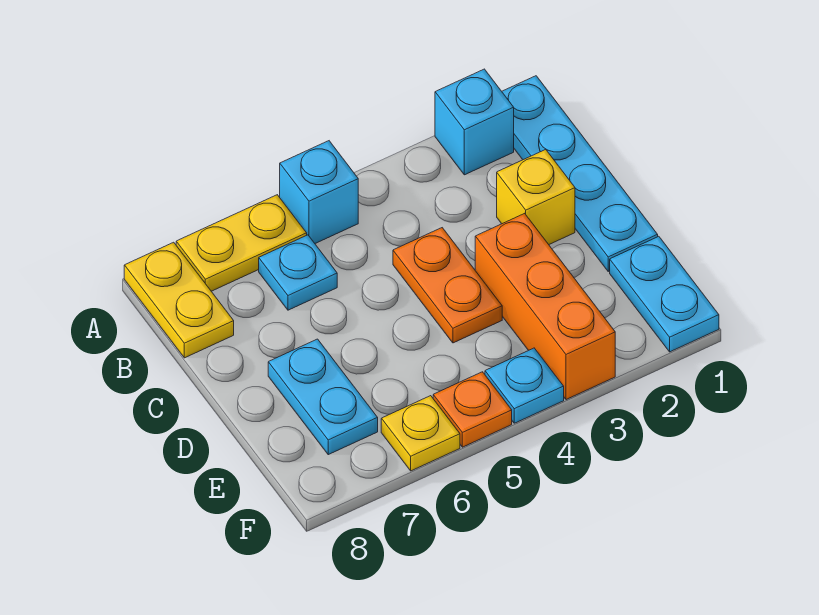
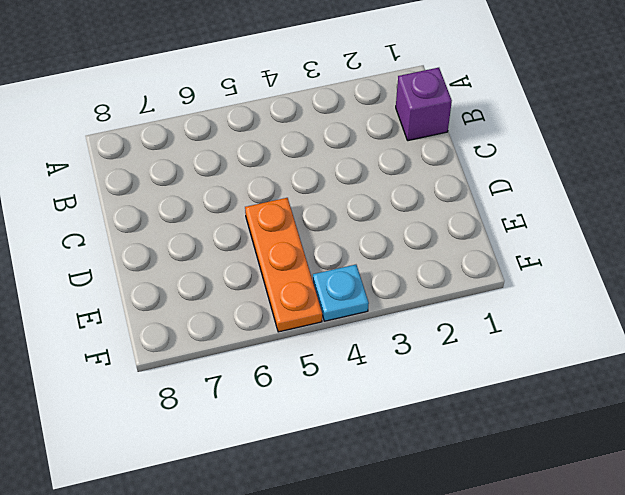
purple 1x1 brick [396,68,452,141] -> cyan 1x4 plate [502,76,658,271]
orange 1x3 plate [245,198,322,332] -> orange 1x1 plate [433,372,512,447]
none -> cyan 1x1 brick [435,69,514,175]
none -> cyan 1x1 brick [280,141,358,243]
none -> yellow 1x2 plate [176,195,307,291]

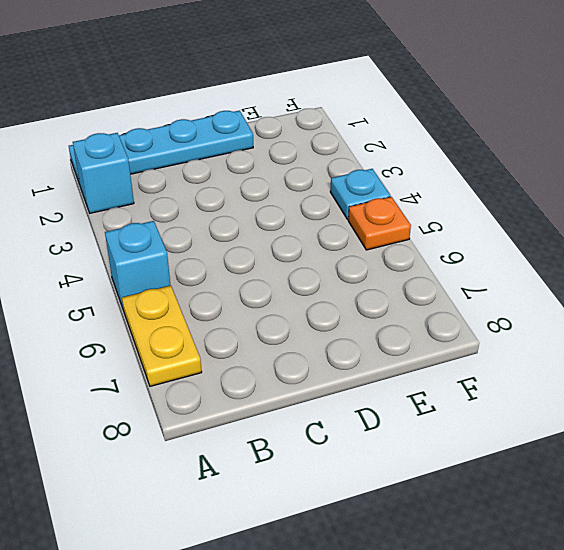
none -> yellow 1x2 plate [124,242,234,358]
none -> cyan 1x1 plate [259,235,337,310]
none -> yellow 1x1 brick [497,150,575,244]

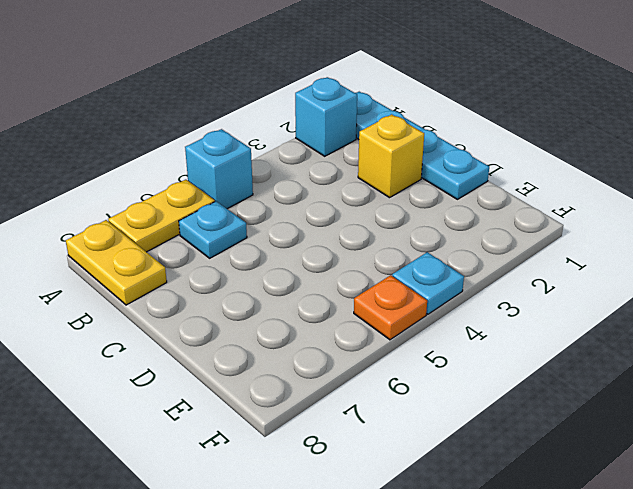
none -> orange 1x2 plate [393,228,502,343]
none -> orange 1x3 brick [475,213,615,400]
none -> cyan 1x2 plate [268,339,378,455]

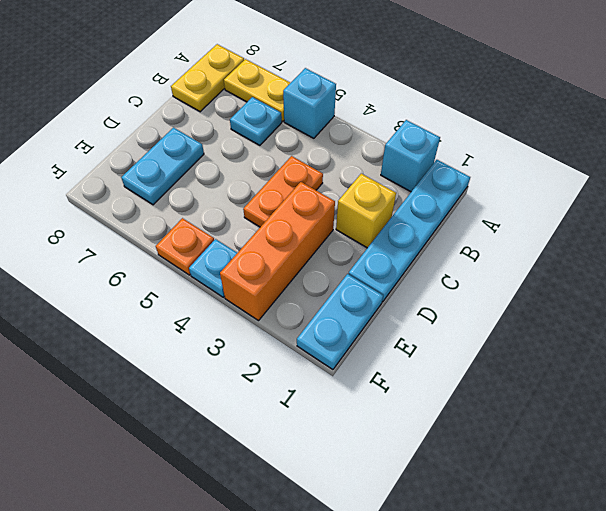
none -> yellow 1x1 plate [381,396,460,471]

